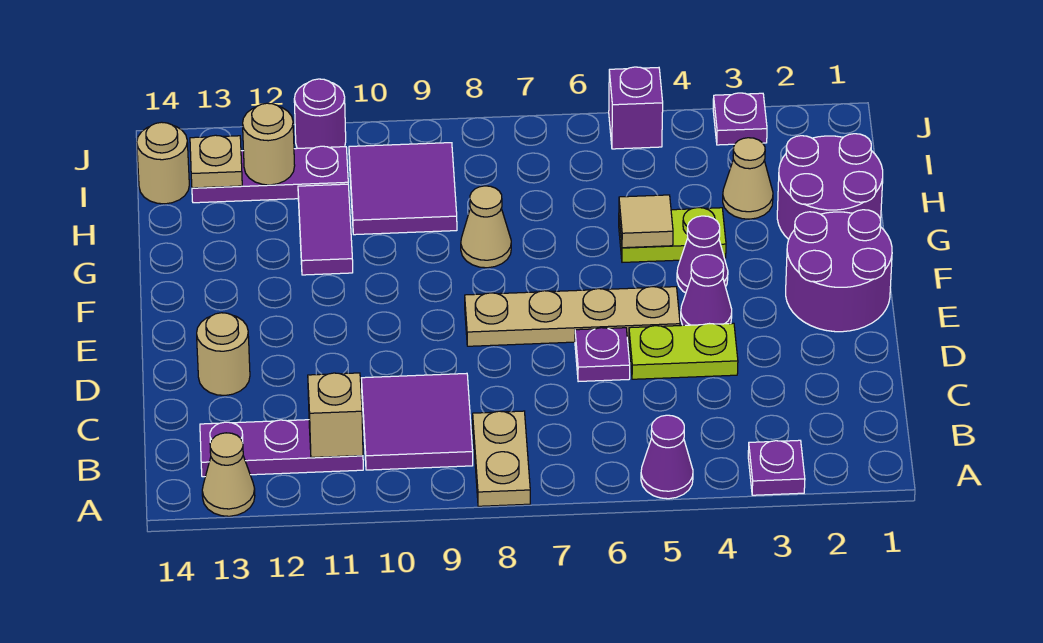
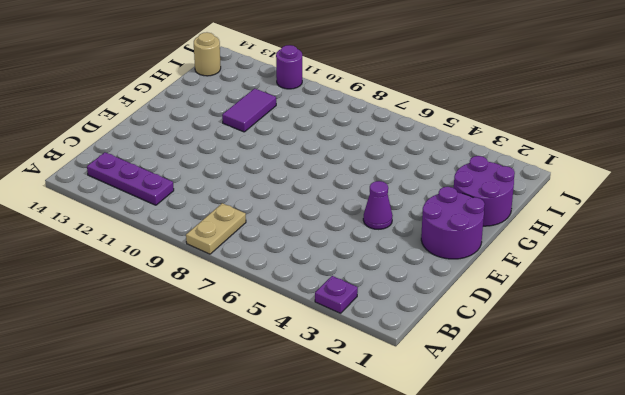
none -> purple 1x1 cone [641,415,693,499]
none -> tan 1x1 cone [202,433,255,516]
none -> purple 2x2 tile [362,373,473,470]

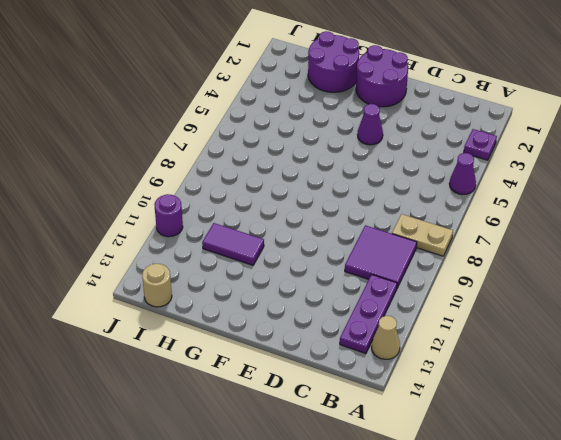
none -> lime 1x2 plate [629,323,738,379]
none -> purple 1x1 plate [575,328,630,382]
none -> tan 1x1 round brick [197,313,250,395]

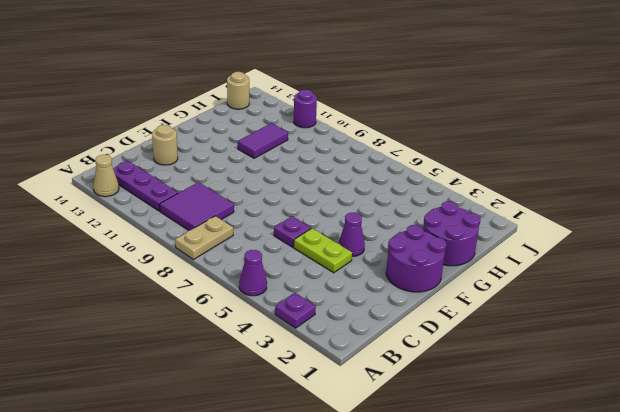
none -> tan 1x4 plate [465,287,680,346]
none -> purple 1x1 cone [677,216,728,293]
none -> lime 1x2 plate [619,208,726,262]

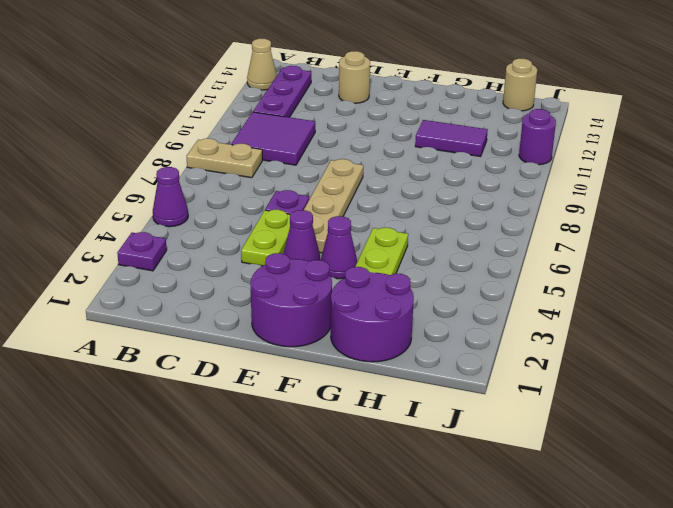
none -> tan 1x1 cone [461,186,511,268]
none -> tan 1x1 cone [723,138,773,219]
none -> purple 2x2 tile [349,143,457,235]

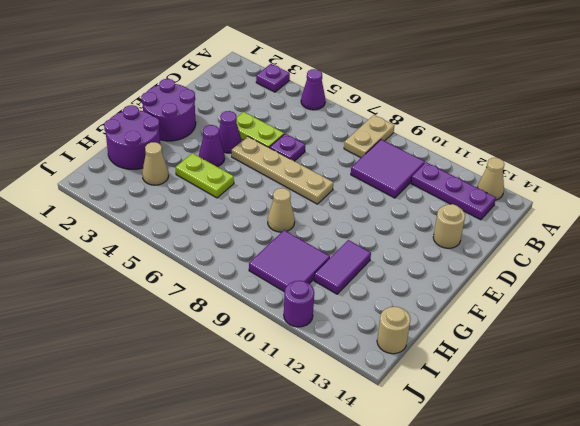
none -> purple 1x3 plate [192,146,348,203]
none -> purple 1x1 plate [713,93,767,145]
none -> purple 1x1 brick [609,67,663,149]

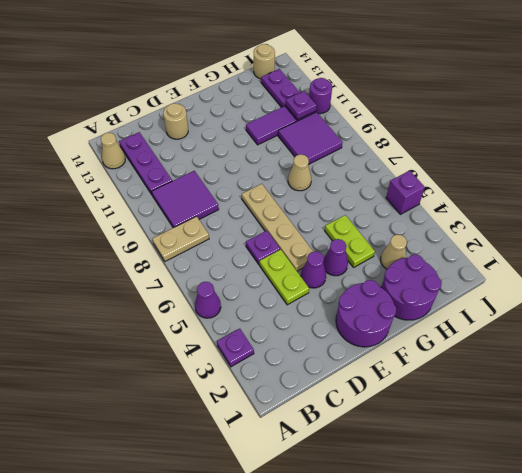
purple 1x1 plate [285,91,317,120] -> purple 1x1 plate moved to [713,93,767,145]
none -> tan 1x1 brick [308,373,363,458]
none -> tan 1x1 tile [619,195,673,248]
none -> tan 1x1 round brick [243,103,295,185]

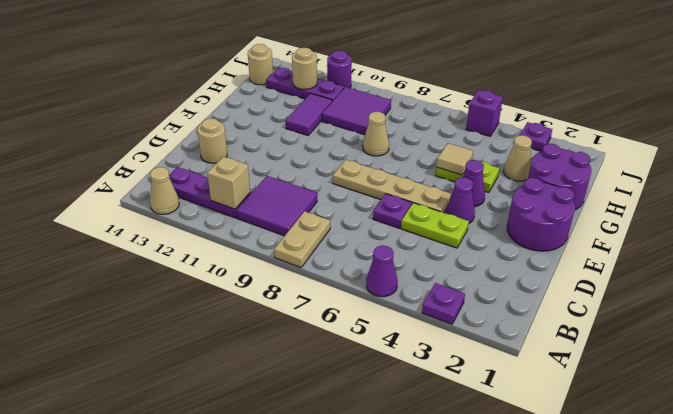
none -> tan 1x1 plate [190,135,242,188]

